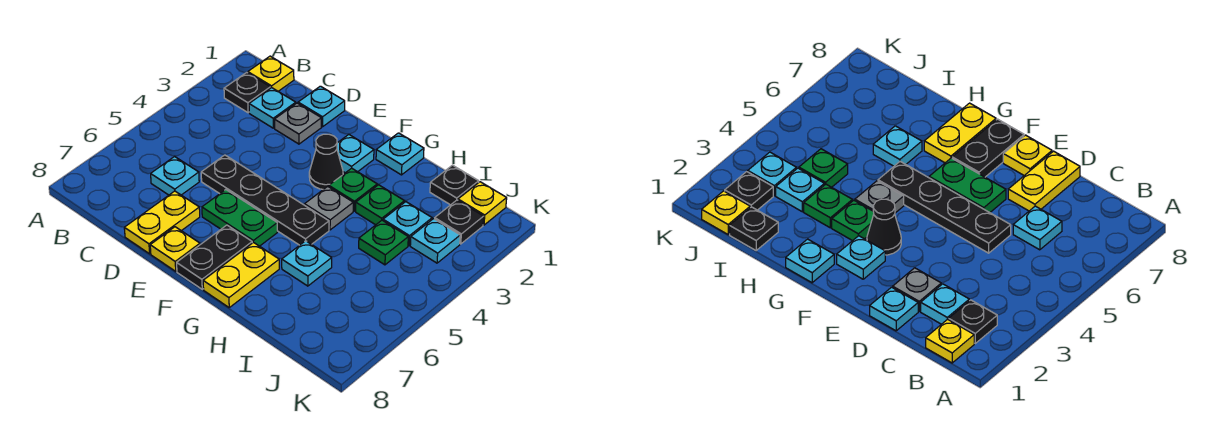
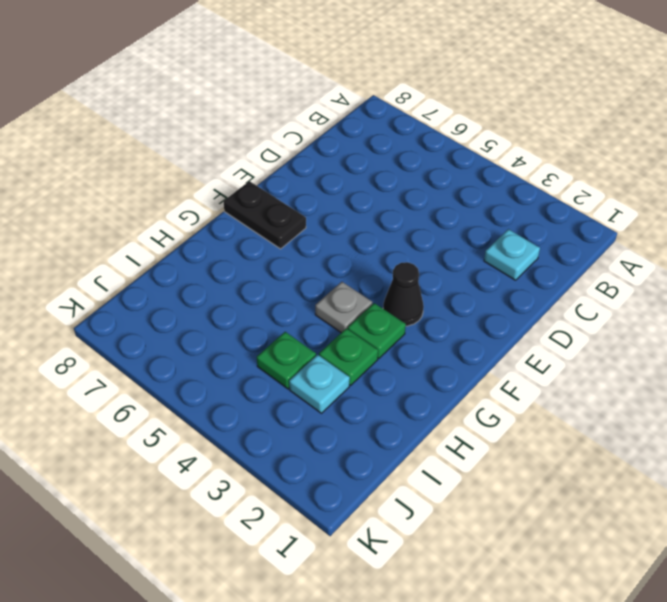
none -> yellow 1x1 plate [248,56,294,91]
none -> black 1x1 plate [224,72,270,113]
none -> cyan 1x1 plate [151,157,199,195]

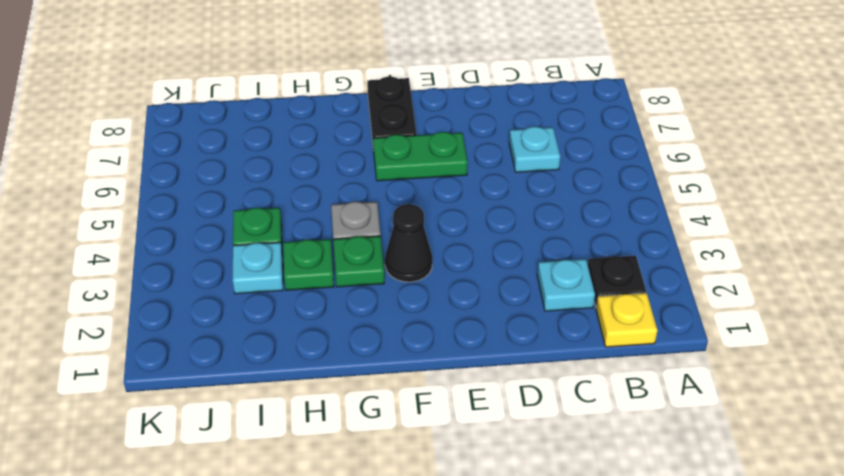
none -> cyan 1x1 plate [298,86,345,127]
none -> grey 1x1 plate [274,103,321,144]
none -> black 1x4 plate [201,155,329,245]

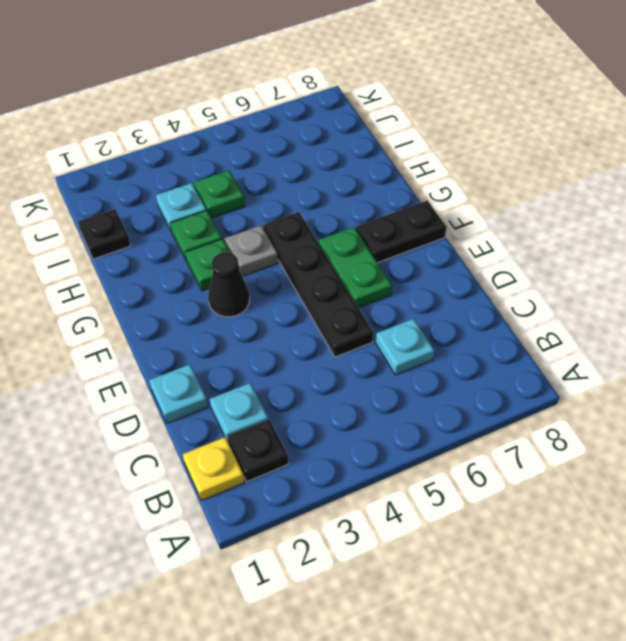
none -> grey 1x1 plate [274,103,321,144]
none -> yellow 1x2 plate [124,191,200,254]
none -> yellow 1x1 plate [150,227,200,271]

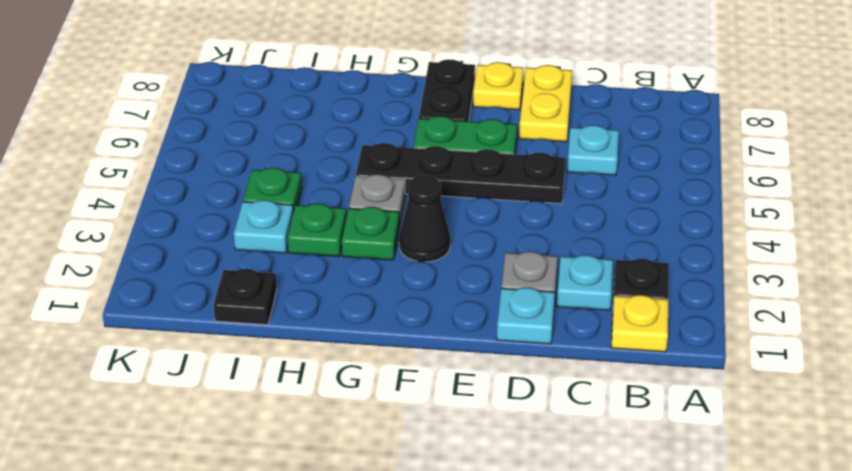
none -> cyan 1x1 plate [337,135,374,173]
none -> cyan 1x1 plate [376,133,424,175]
none -> yellow 1x2 plate [203,242,279,307]

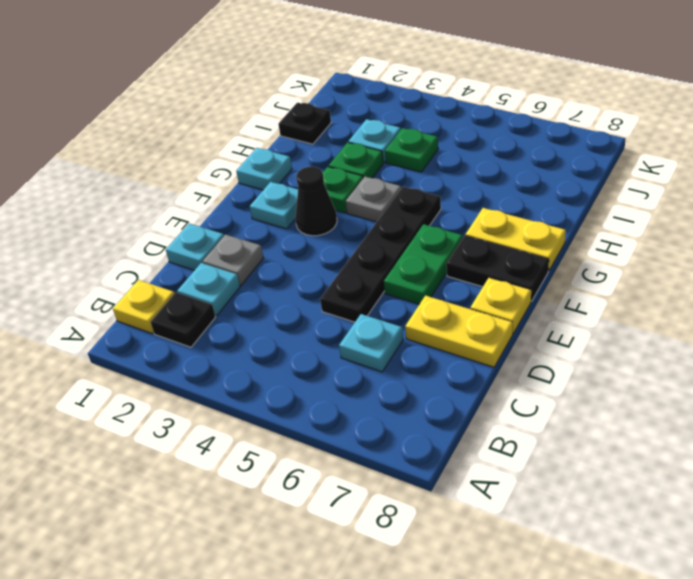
none -> cyan 1x1 plate [282,241,332,286]
none -> yellow 1x1 plate [458,182,507,225]
none -> black 1x1 plate [435,200,484,244]

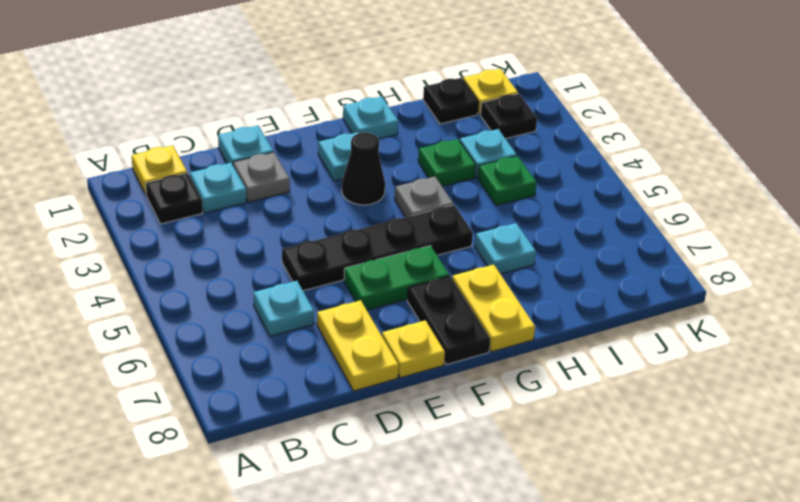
none -> green 1x1 plate [329,168,377,211]
none -> cyan 1x1 plate [410,219,460,263]

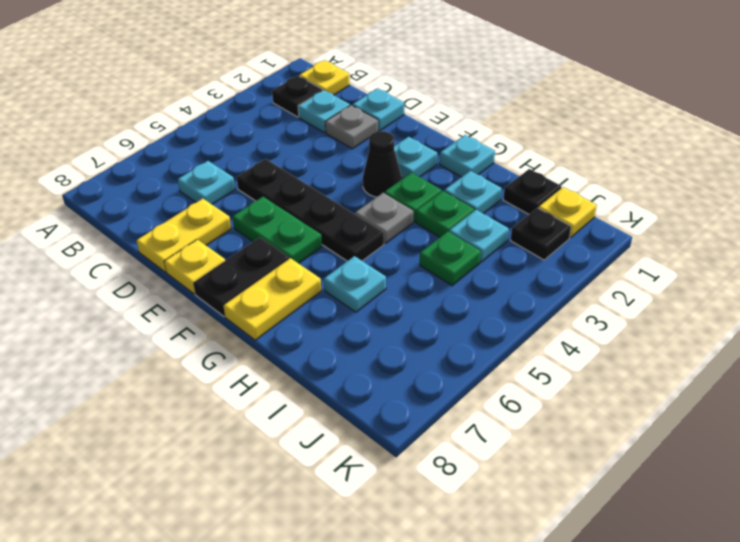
cyan 1x1 plate [445,171,502,214] -> cyan 1x1 plate moved to [410,219,460,263]

